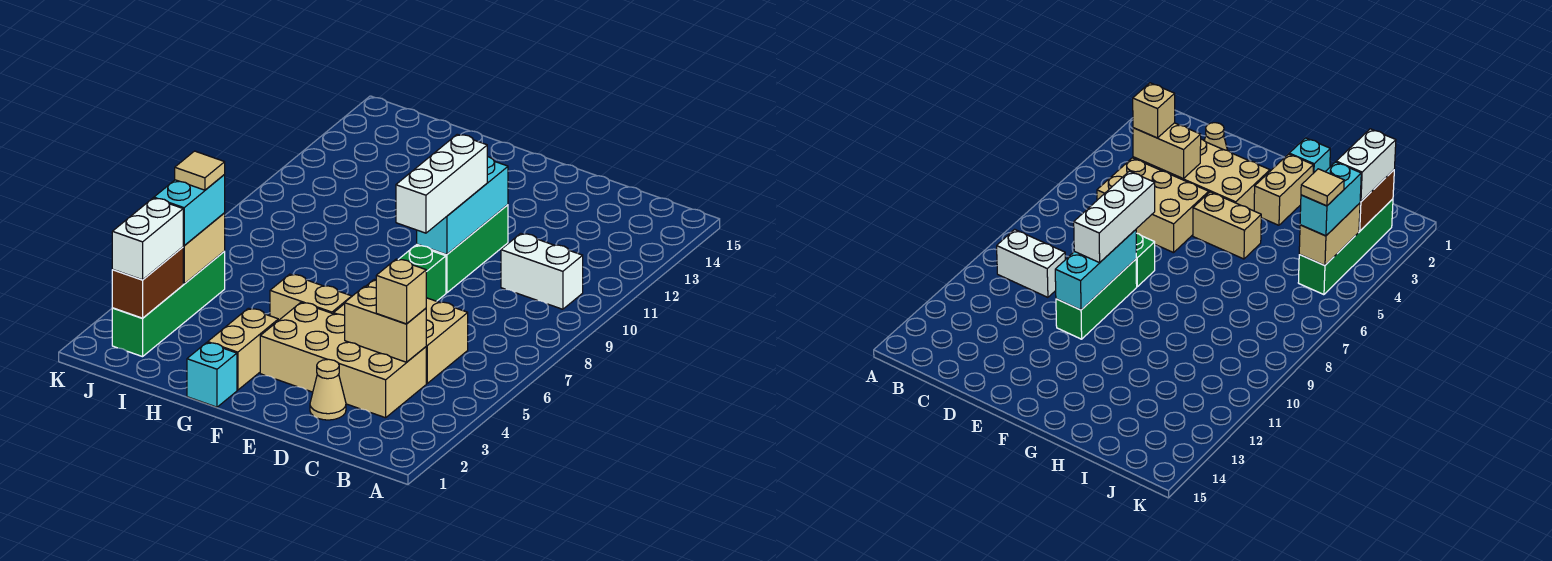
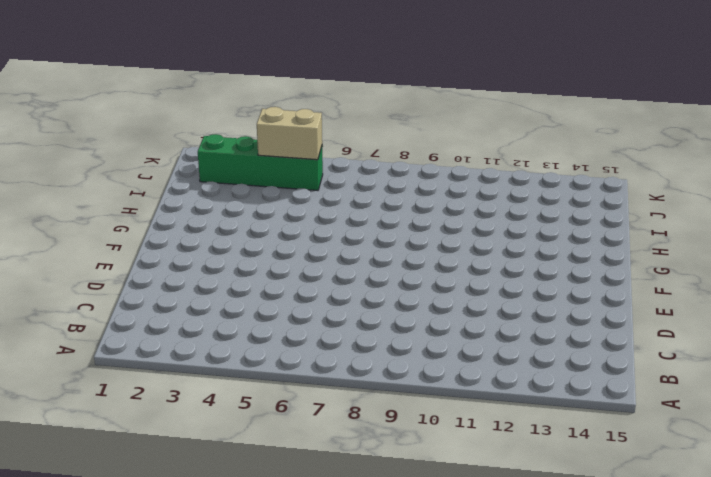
none -> white 1x2 brick [501,234,583,309]
none -> tan 2x4 brick [260,303,426,418]
none -> tan 2x3 brick [334,280,468,383]

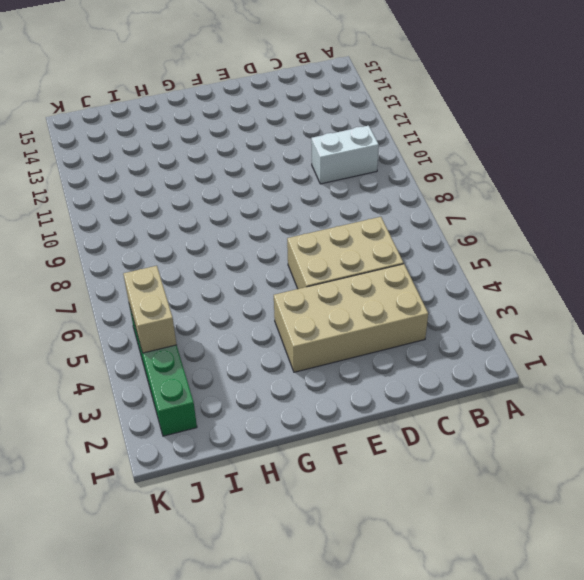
none -> tan 1x1 cone [310,359,346,420]
none -> green 1x1 brick [398,245,446,301]
none -> green 1x3 brick [417,205,508,293]

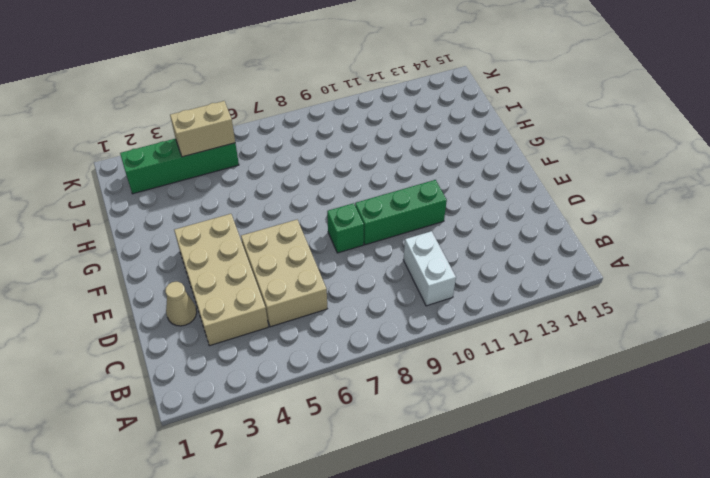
none -> tan 1x2 brick [270,274,352,321]
none -> cyan 1x1 brick [187,343,237,407]
none -> tan 1x2 brick [208,308,278,390]

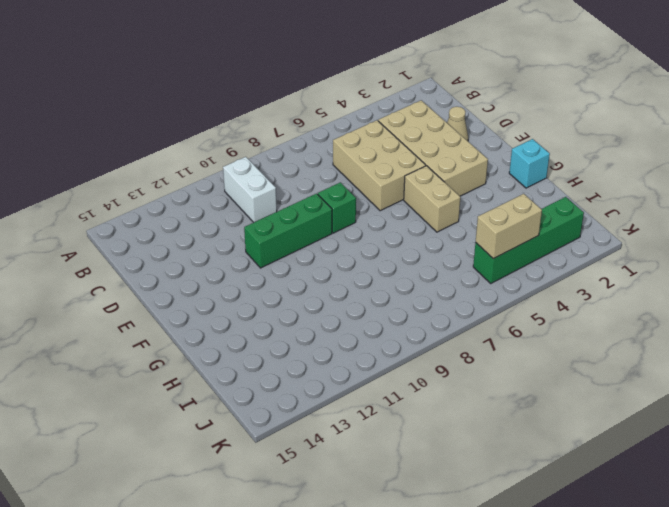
none -> tan 1x2 brick [208,308,278,390]
none -> tan 1x2 brick [345,286,426,362]
none -> cyan 1x3 brick [417,157,508,255]

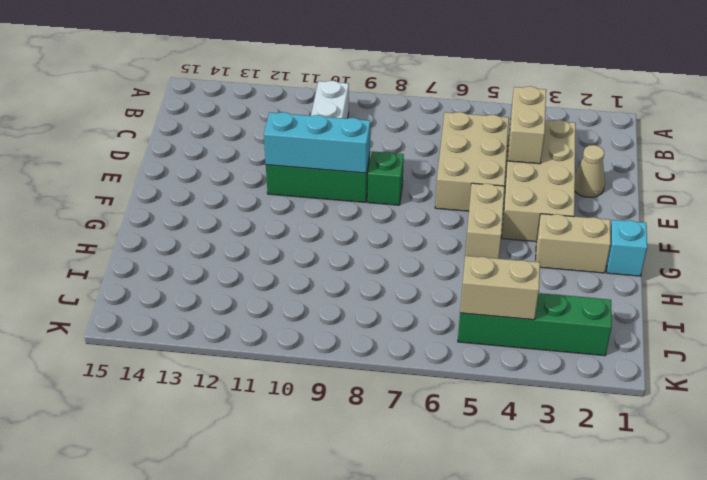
none -> brown 1x2 brick [112,247,183,318]
none -> tan 1x1 brick [376,259,426,324]
none -> white 1x3 brick [396,134,487,233]

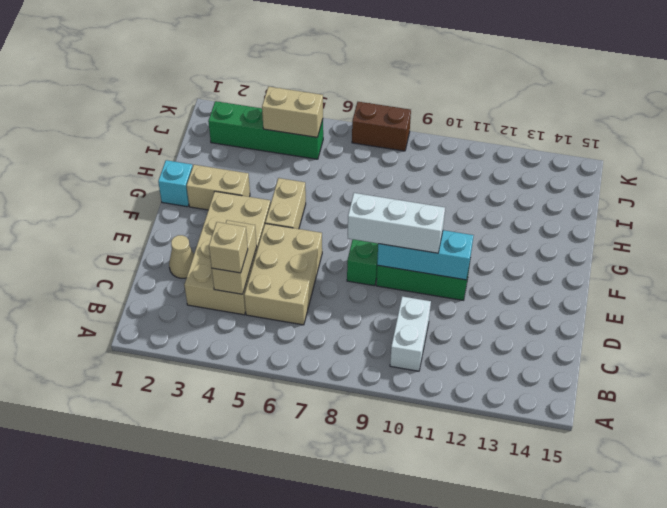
brown 1x2 brick [352,102,411,151] -> brown 1x2 brick moved to [112,247,183,318]
none -> white 1x2 brick [112,198,183,280]
none -> cyan 1x2 brick [154,175,225,246]
none -> tan 1x1 tile [175,151,225,190]

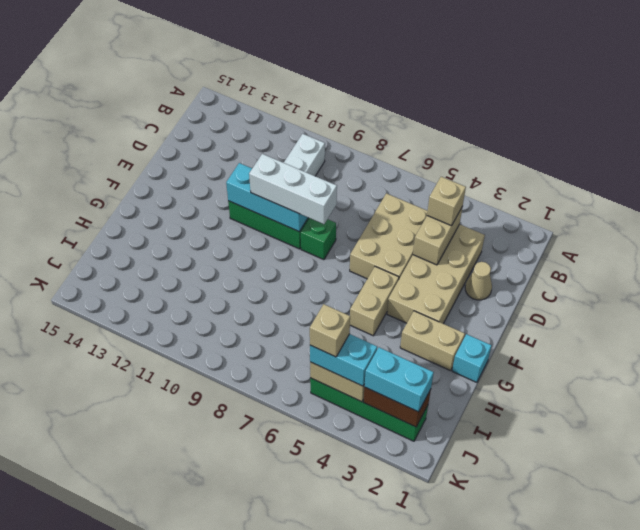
cyan 1x2 brick [365,347,434,412] -> white 1x2 brick [112,198,183,280]
tan 1x1 brick [310,304,350,357] -> tan 1x1 tile [175,151,225,190]

